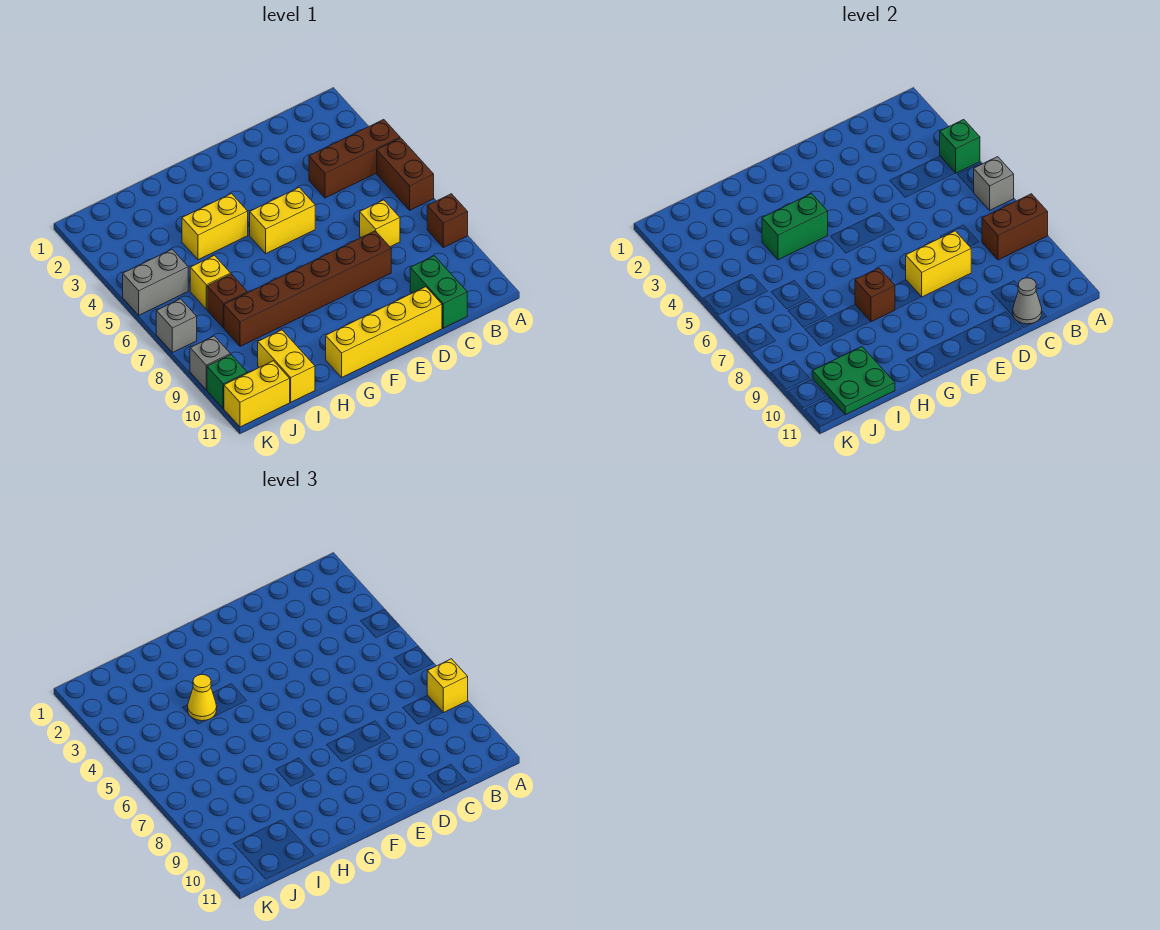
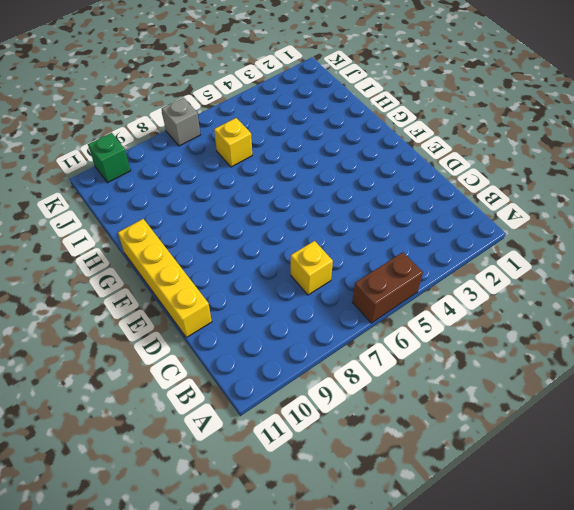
none -> brown 1x3 brick [309,120,400,198]
none -> brown 1x1 brick [427,194,468,248]
none -> green 1x2 brick [410,256,467,328]

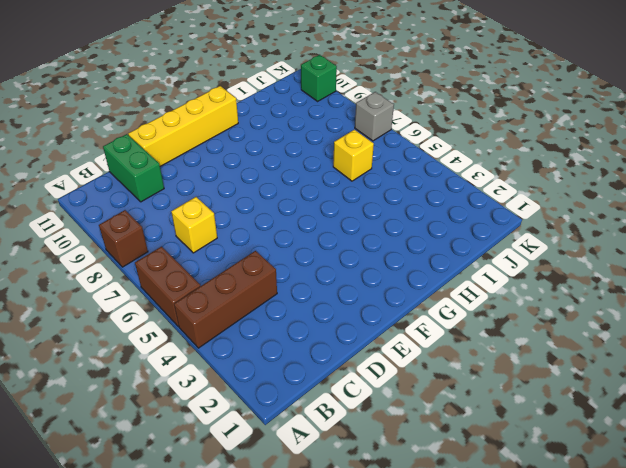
none -> brown 1x6 brick [224,231,391,346]
none -> yellow 1x2 brick [250,188,315,253]
none -> yellow 1x2 brick [182,194,248,260]

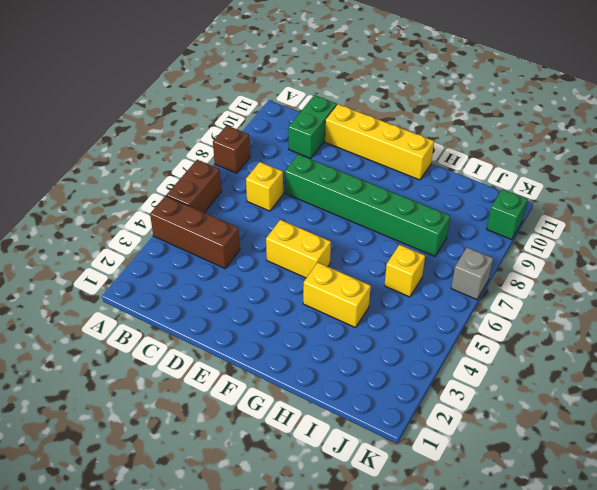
green 1x6 brick [285,154,450,256] -> brown 1x6 brick [224,231,391,346]
none -> brown 1x1 brick [207,274,247,328]
none -> yellow 1x2 brick [258,330,315,402]
none -> grey 1x2 brick [123,249,188,315]

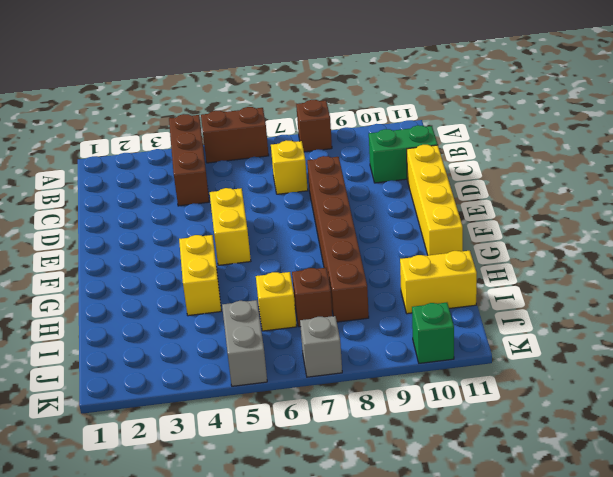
none -> yellow 1x2 brick [224,361,290,427]
none -> grey 1x1 brick [190,336,230,390]
none -> green 1x1 brick [940,120,980,173]

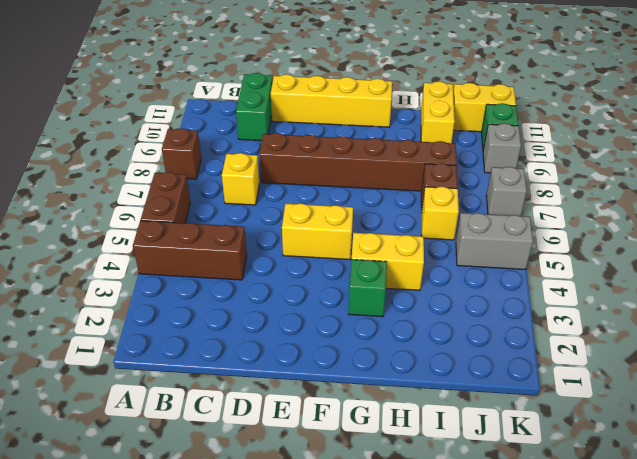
green 1x1 brick [349,259,387,317] -> green 1x1 brick moved to [940,120,980,173]
none -> grey 1x1 brick [974,157,1014,210]
none -> brown 1x2 brick [982,194,1048,260]
none -> grey 1x1 cone [1013,278,1042,324]

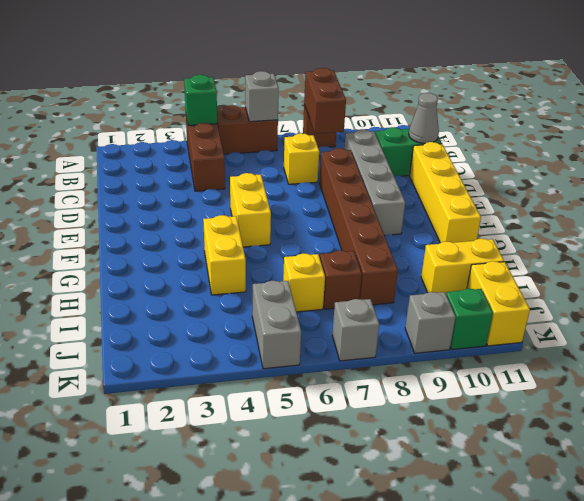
grey 1x4 brick [344,129,405,235] -> none
none -> yellow 1x2 brick [906,231,971,297]
none -> green 1x2 brick [762,194,828,260]
none -> brown 1x1 brick [855,268,895,322]

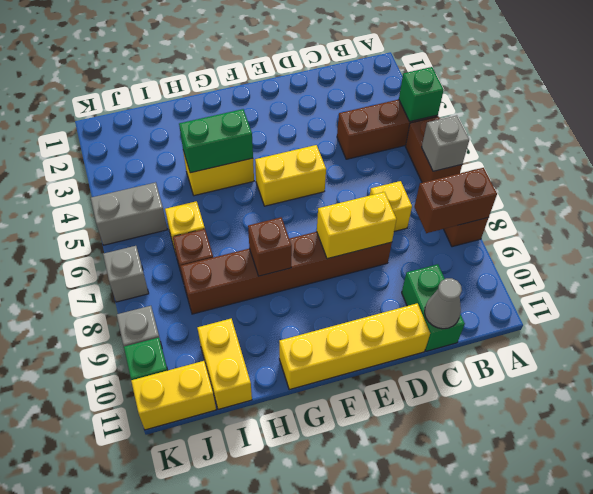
none -> green 2x2 plate [812,347,895,415]
none -> yellow 1x1 brick [427,659,468,713]
none -> yellow 1x1 cone [188,674,217,721]

